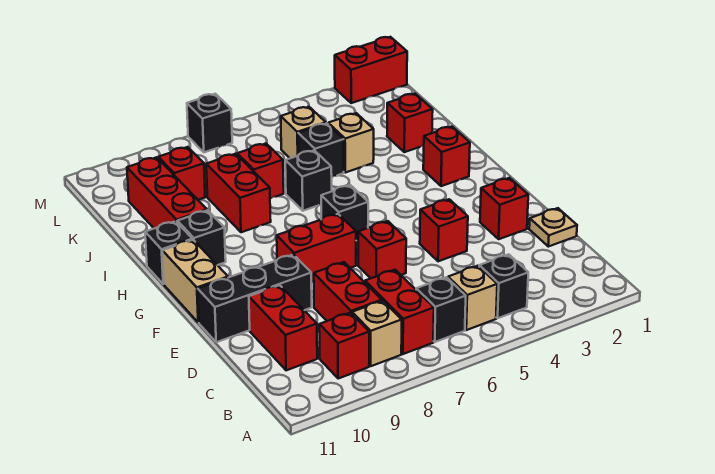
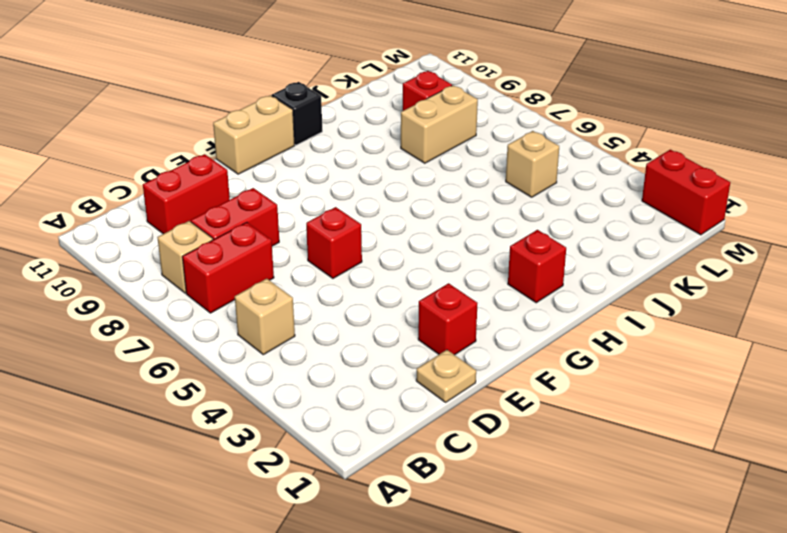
tan 1x2 brick [401,85,478,163] -> red 1x2 brick [206,154,271,232]
none -> black 1x1 brick [479,254,528,318]
none -> black 1x1 brick [416,277,466,342]
none -> red 1x1 brick [319,313,369,379]
none -> red 1x1 brick [420,199,468,261]

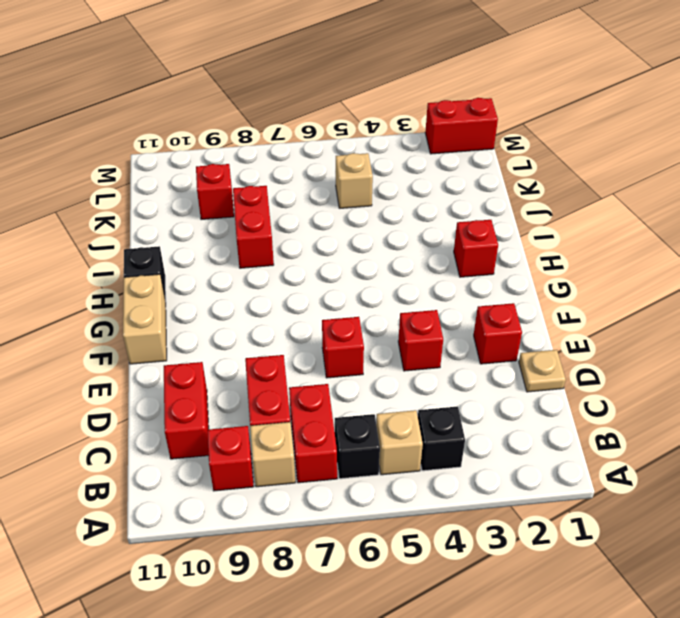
none -> black 1x3 brick [198,255,312,342]
none -> red 1x2 brick [277,214,356,282]
none -> black 1x1 brick [321,185,368,241]
none -> black 1x1 brick [177,210,226,265]

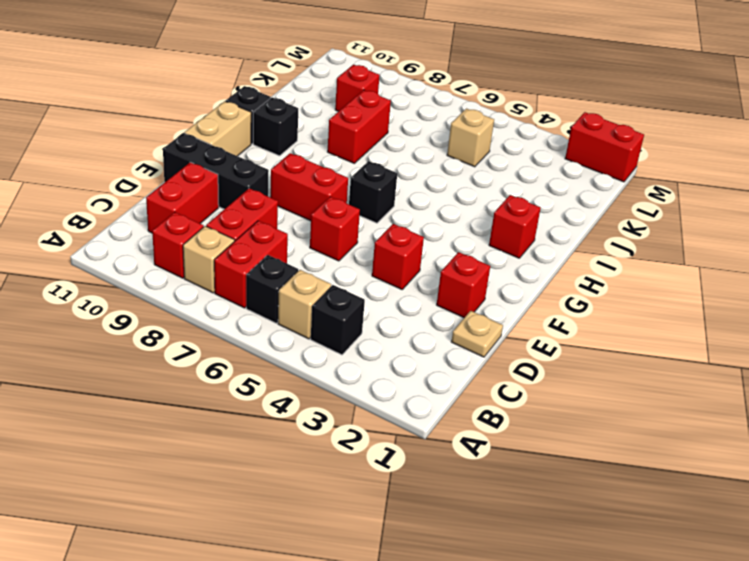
none -> black 1x1 brick [285,150,332,211]
none -> red 1x3 brick [127,157,207,228]
none -> red 1x1 brick [387,94,433,152]
none -> tan 1x1 brick [328,113,374,173]

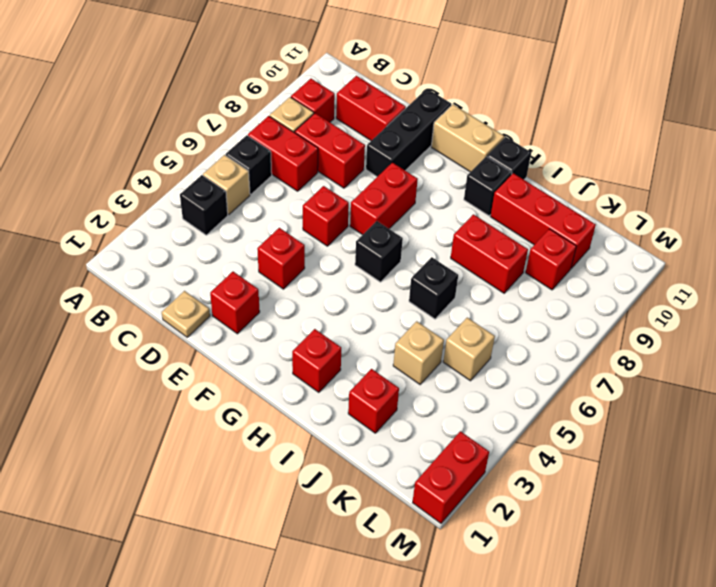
none -> black 1x1 brick [298,123,344,177]
none -> red 1x1 brick [237,144,284,198]
none -> black 1x1 brick [187,94,232,152]

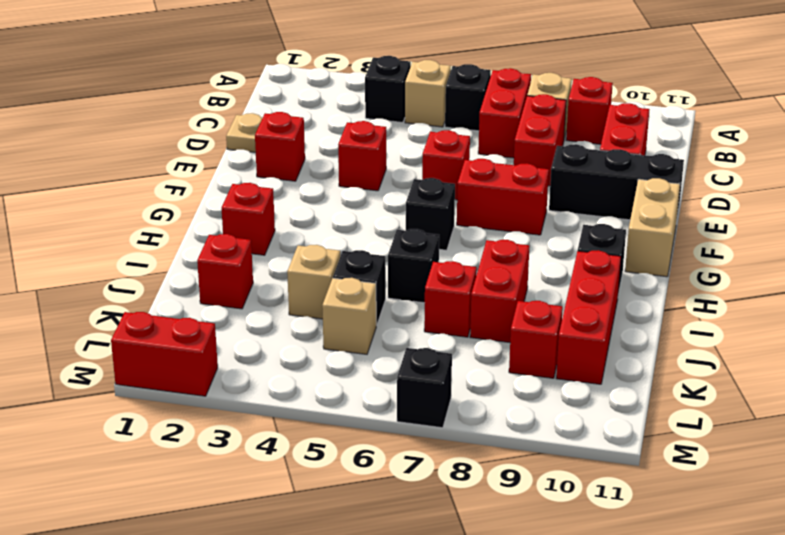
none -> black 1x1 brick [145,221,192,284]

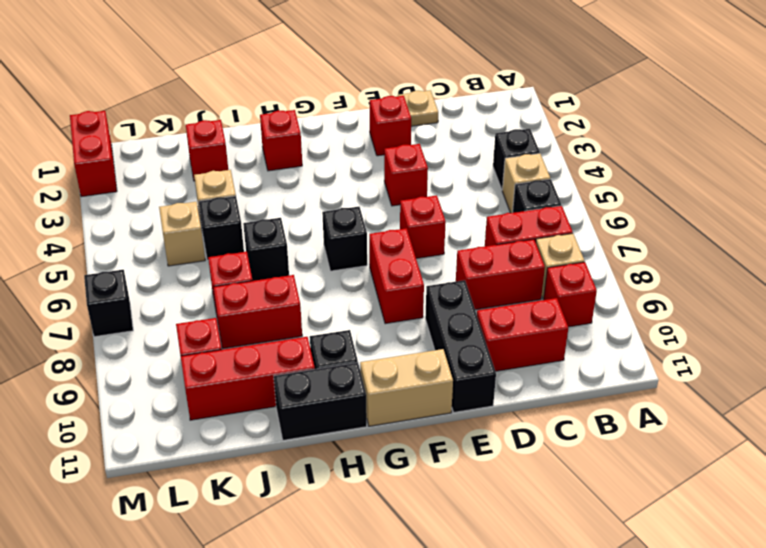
black 1x2 brick [274,363,367,440] -> black 1x1 brick [145,221,192,284]

